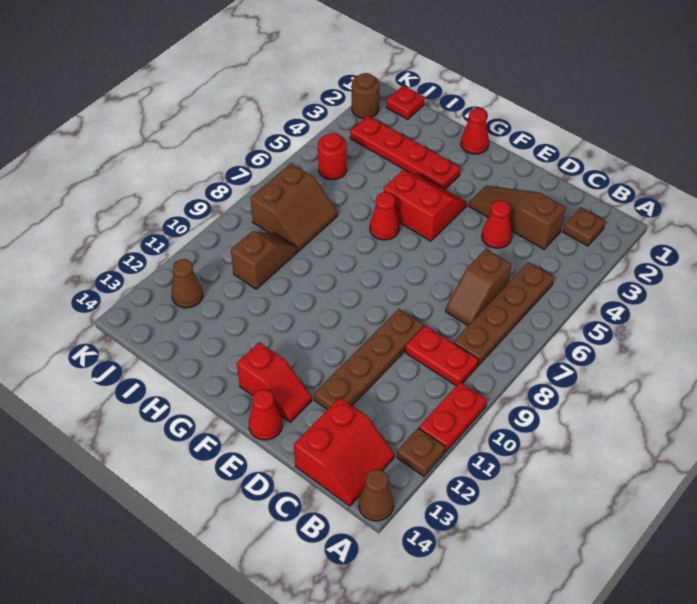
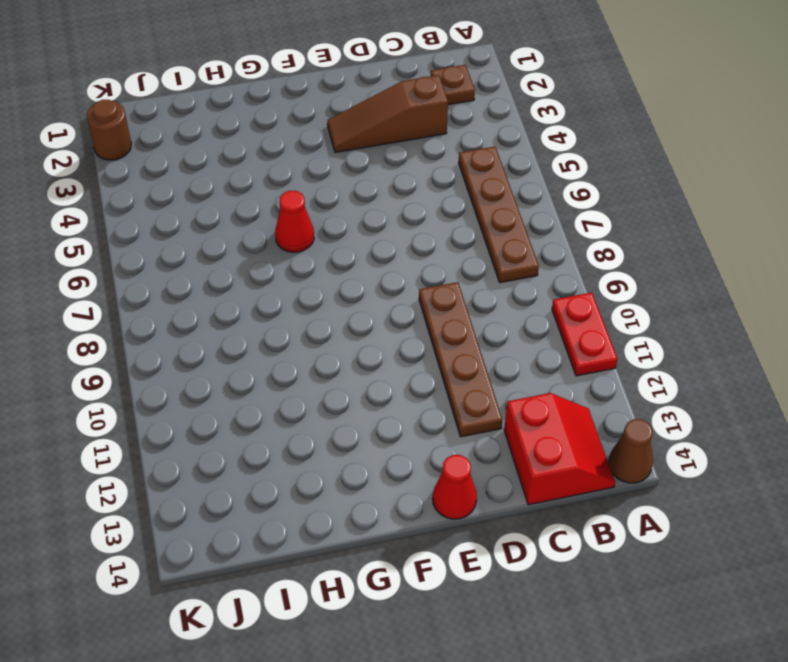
none -> brown 1x1 plate [397,428,445,476]
none -> red 1x2 plate [405,325,479,386]
none -> brown 1x2 slope [445,249,512,325]

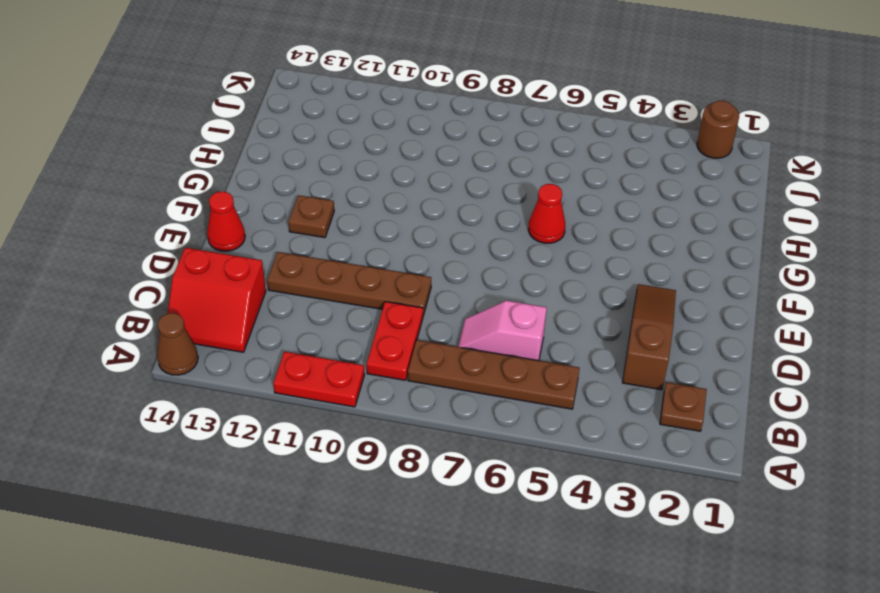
pink 1x2 slope [458,301,547,361] -> brown 1x2 slope [445,249,512,325]
brown 1x1 plate [289,195,334,238] -> brown 1x1 plate moved to [397,428,445,476]
none -> red 1x1 cone [482,201,512,248]
none -> red 1x2 slope [237,342,312,422]
none -> red 2x2 slope [384,171,467,241]

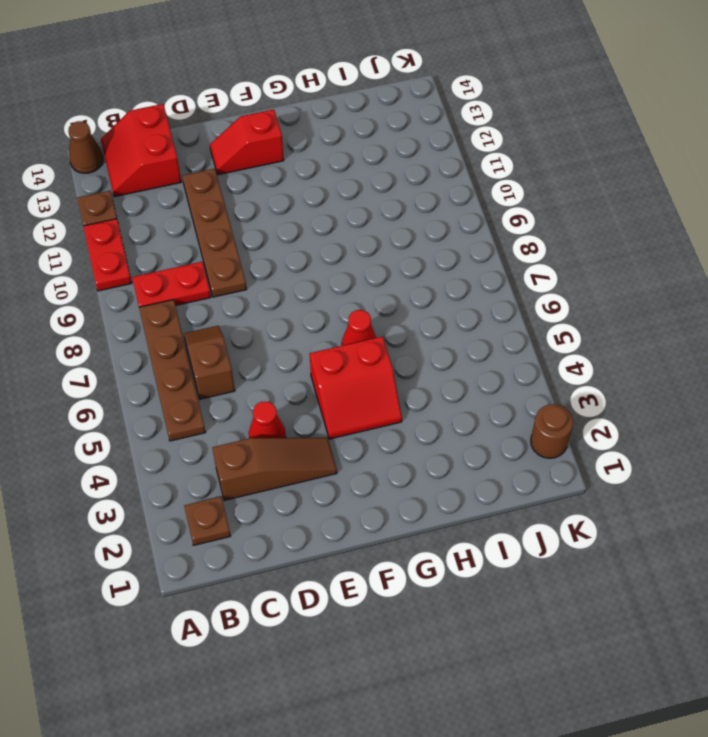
none -> red 1x1 cone [249,389,282,440]
none -> red 1x1 cone [461,108,489,154]
none -> red 1x4 plate [350,116,460,189]

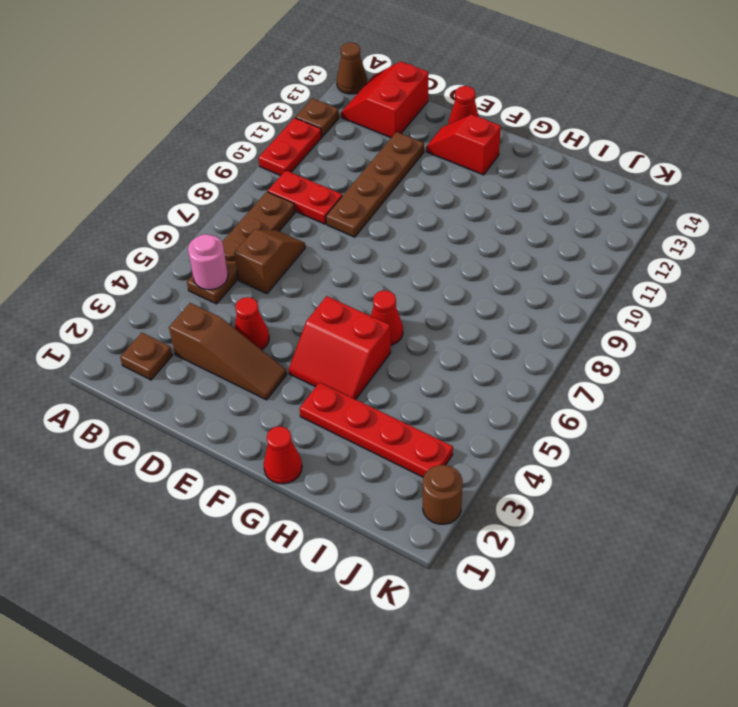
pink 1x1 round brick [188,234,228,290] -> none
none -> brown 2x2 slope [251,164,338,251]
none -> brown 1x2 slope [231,231,297,289]
none -> red 1x1 plate [386,86,425,119]

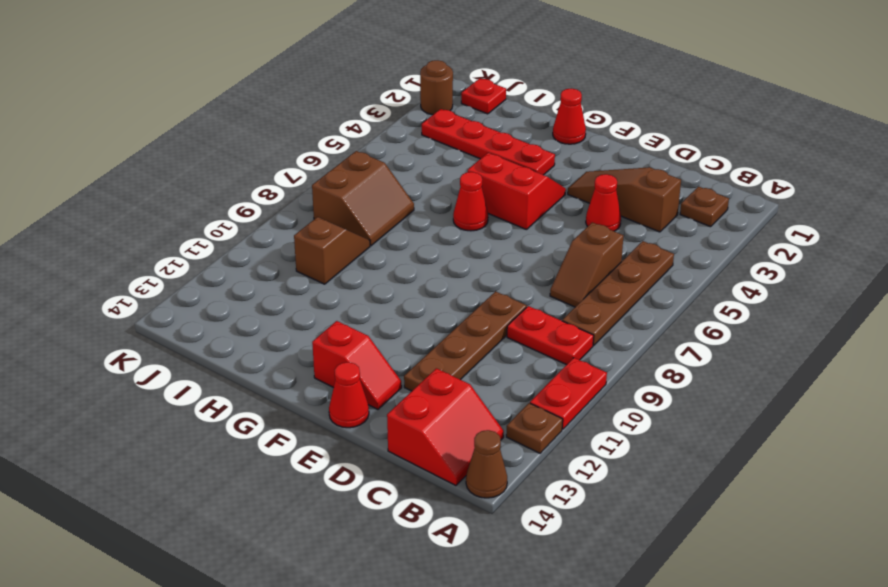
none -> red 1x1 round brick [318,133,347,180]
none -> brown 1x1 cone [172,259,203,308]

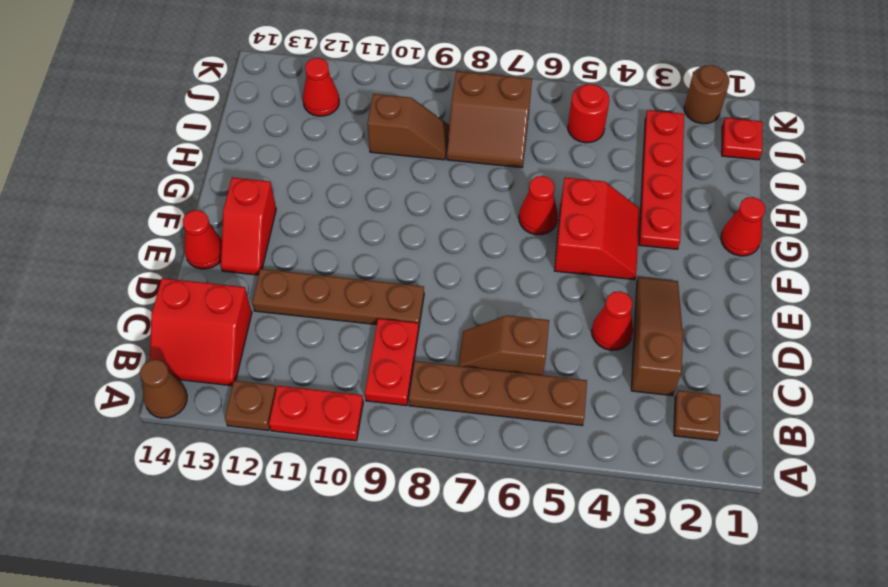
red 1x1 cone [303,58,339,116] -> brown 1x1 cone [172,259,203,308]

